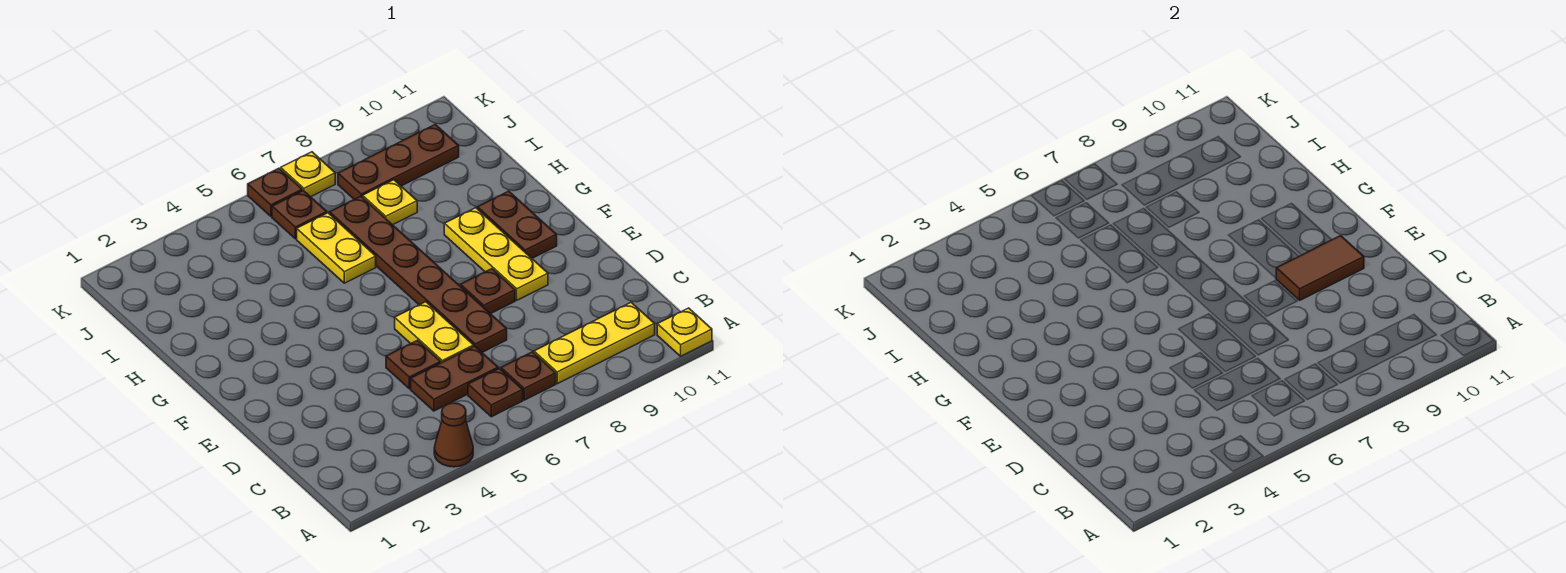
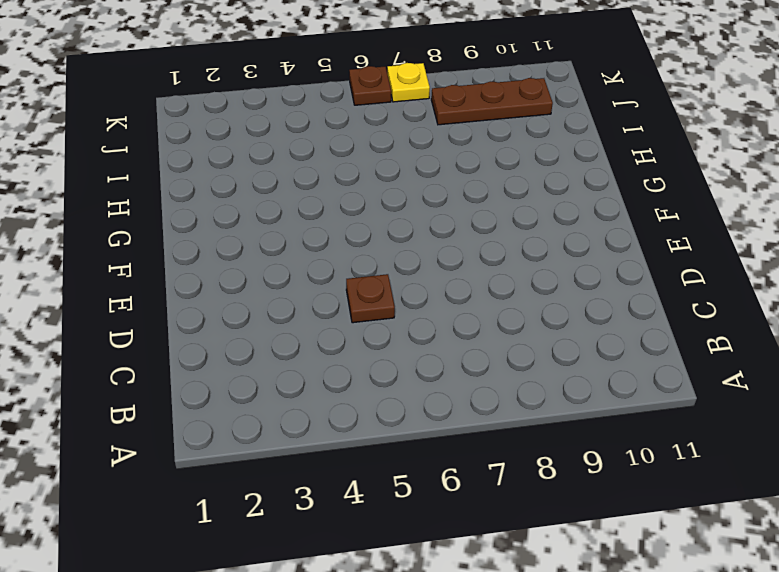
none -> brown 1x1 cone [434,403,473,467]
none -> yellow 1x1 plate [657,308,712,356]
none -> brown 1x1 plate [468,368,523,417]

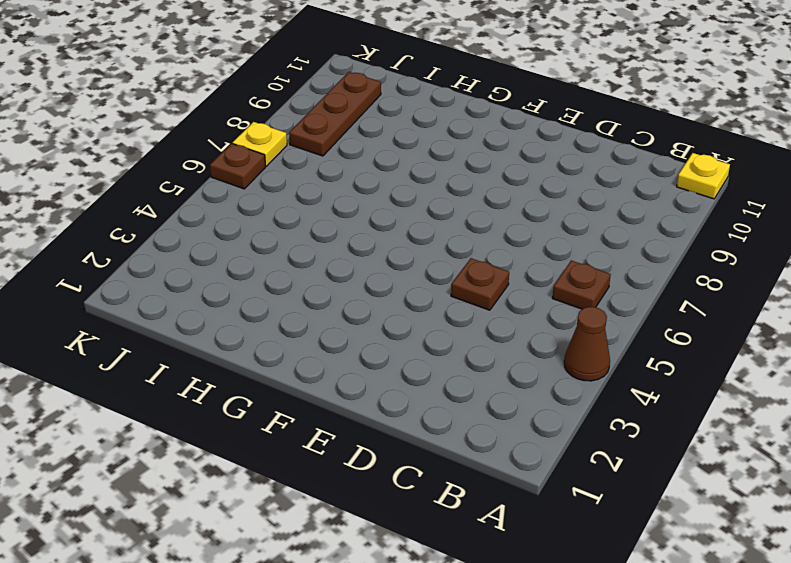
none -> brown 1x1 plate [501,352,556,400]
none -> yellow 1x3 plate [534,302,655,384]
none -> brown 1x2 plate [411,346,498,411]

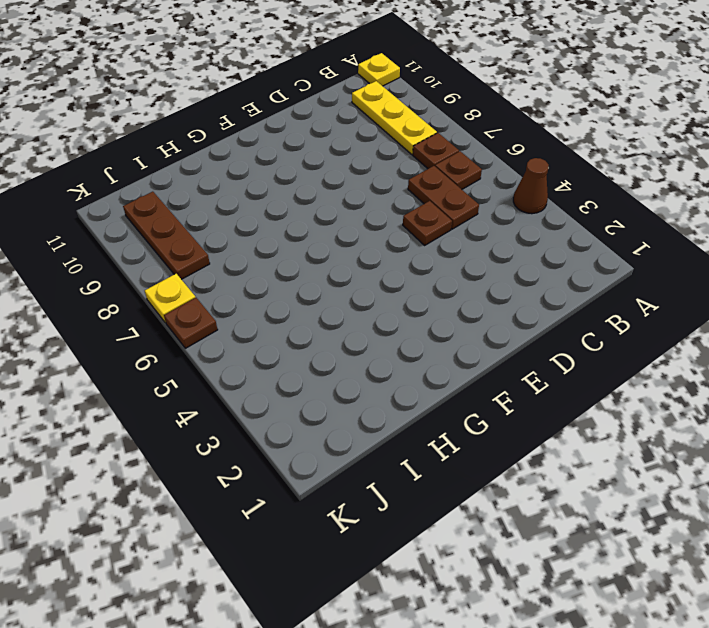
none -> yellow 1x2 plate [395,302,474,363]
none -> brown 1x6 plate [330,196,507,352]
none -> brown 1x1 plate [460,269,515,314]

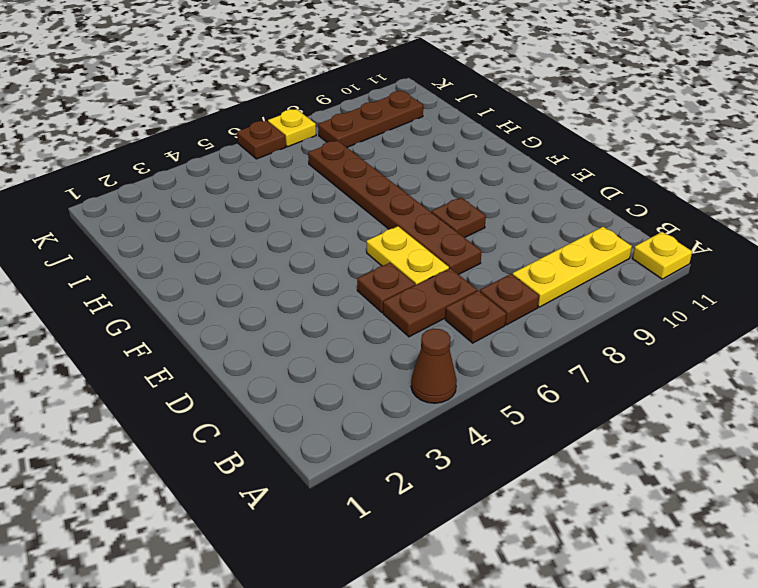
none -> yellow 1x3 plate [444,208,548,300]
none -> brown 1x2 plate [477,191,557,258]
none -> yellow 1x2 plate [297,213,376,283]

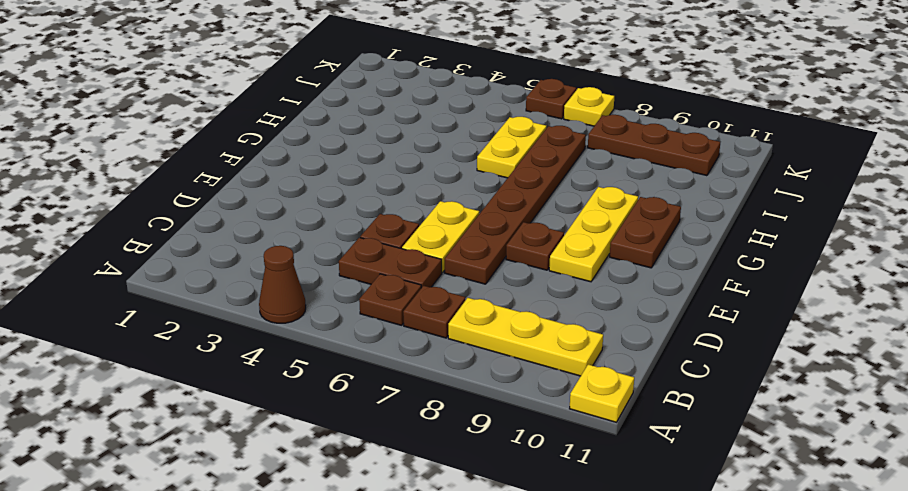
none -> yellow 1x1 plate [363,180,417,225]
none -> brown 1x1 plate [272,191,327,239]
none -> brown 1x2 tile [1276,236,1364,300]

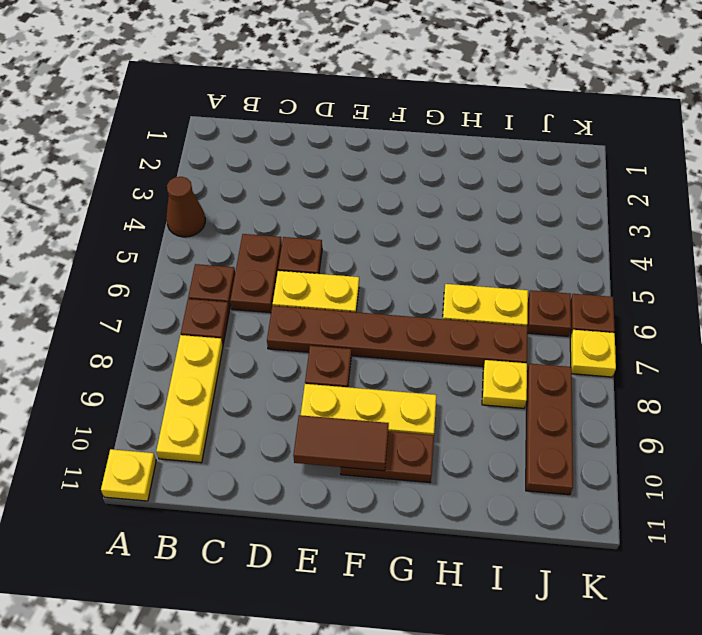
brown 1x2 tile [293,415,389,471] -> brown 1x2 tile turned to [1276,236,1364,300]

